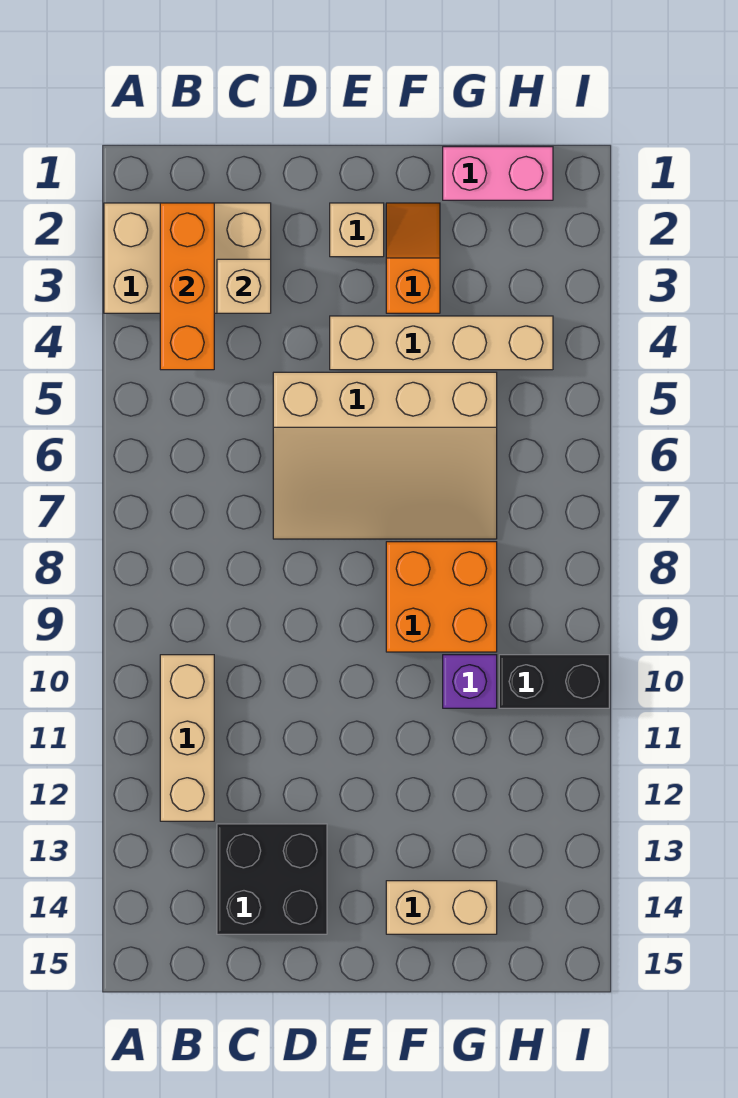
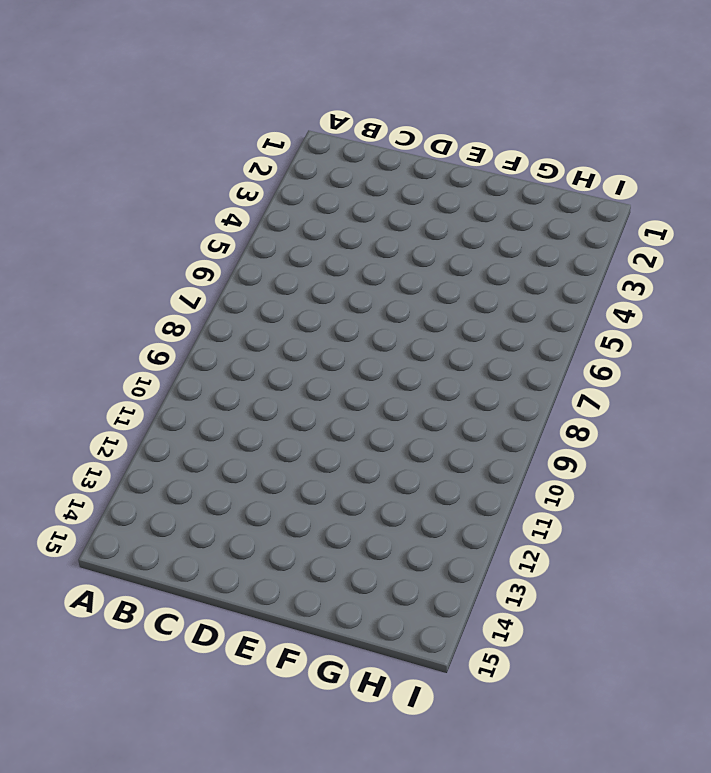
none -> tan 2x3 brick [104,203,271,313]
none -> tan 1x3 brick [160,655,214,821]
none -> black 2x2 brick [217,824,327,934]

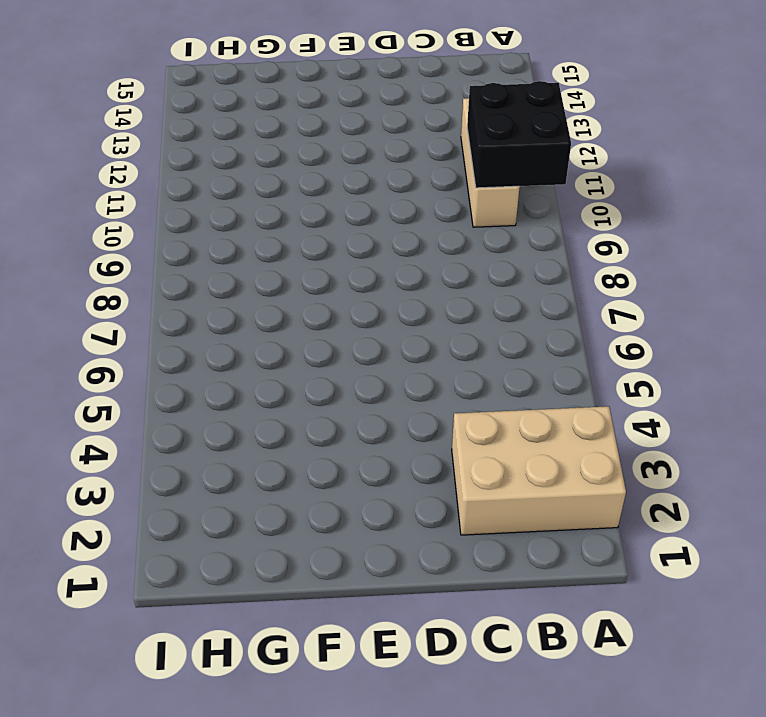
black 2x2 brick [467,81,571,188] -> black 2x2 brick moved to [217,824,327,934]
none -> tan 3x4 slope [273,372,497,539]
none -> tan 1x1 brick [330,203,384,257]
none -> tan 1x4 brick [330,316,553,370]

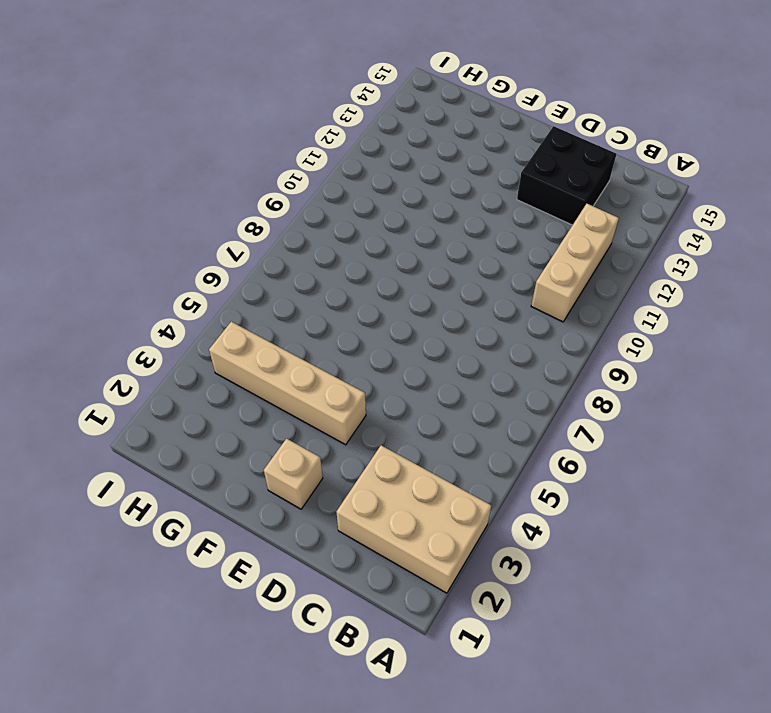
none -> tan 3x4 slope [273,372,497,539]
none -> orange 1x2 slope [386,203,440,313]
none -> orange 2x2 brick [386,542,497,652]

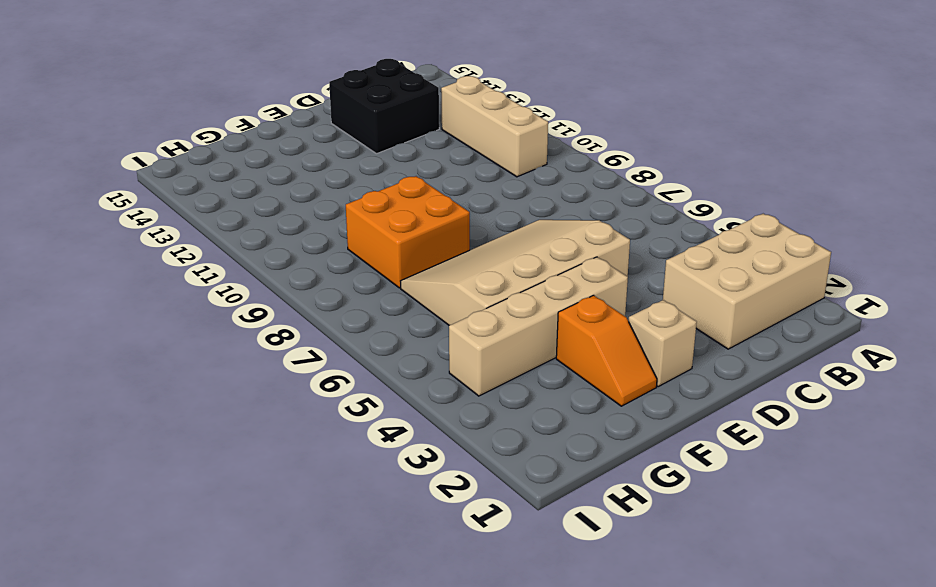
none -> tan 1x2 brick [386,881,497,934]
none -> pink 1x2 brick [443,147,553,200]
none -> purple 1x1 brick [443,655,497,708]

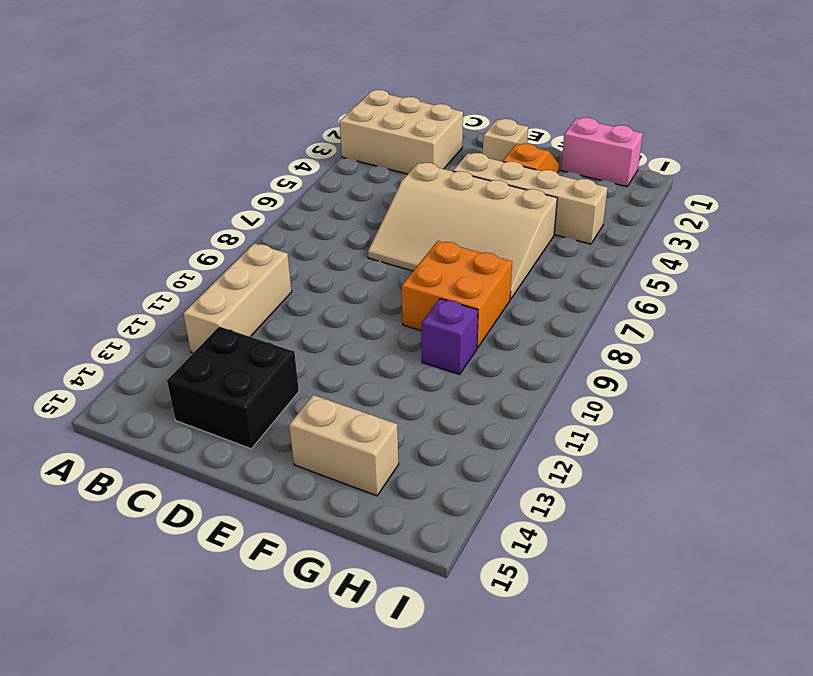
none -> black 1x2 brick [499,655,609,708]
none -> orange 1x3 brick [160,203,214,370]
none -> tan 1x1 brick [217,259,271,313]

